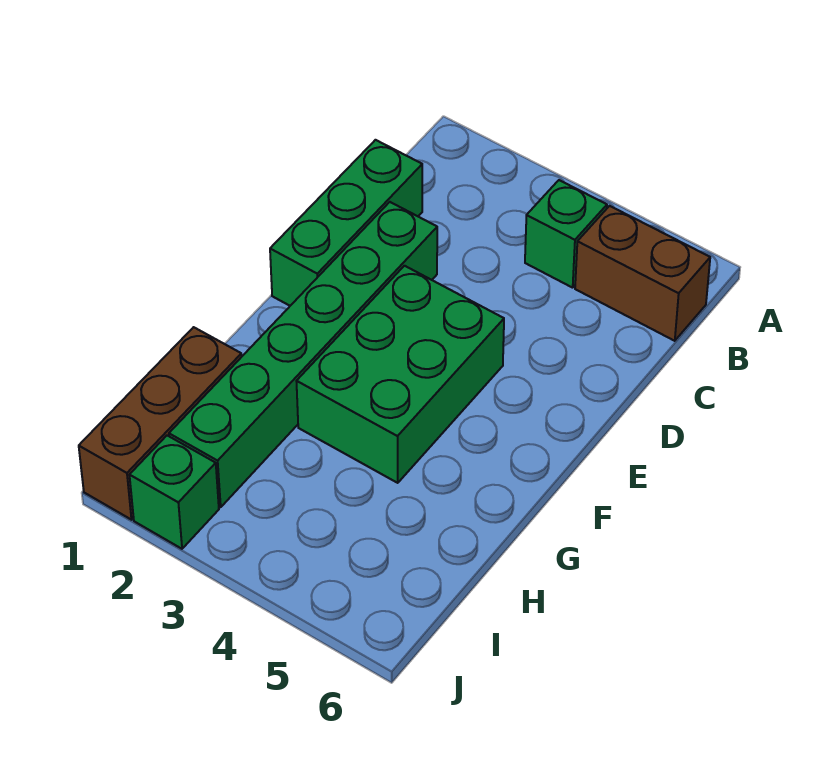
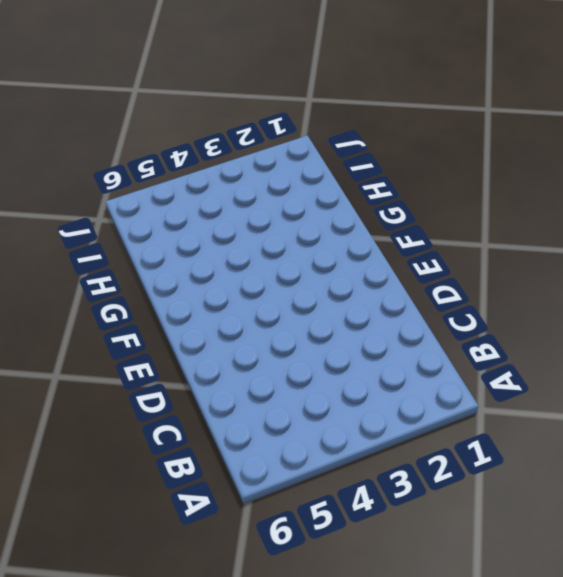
none -> green 1x1 brick [525,180,607,288]
none -> brown 1x2 brick [575,206,710,341]

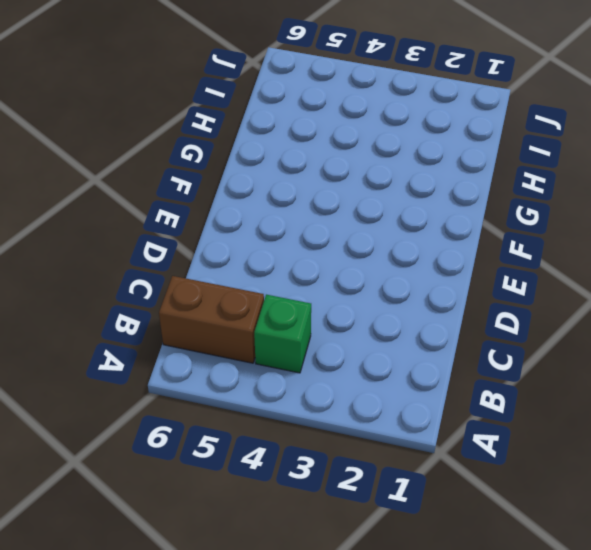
none -> green 1x3 brick [270,140,422,306]
none -> green 1x6 brick [169,202,437,507]

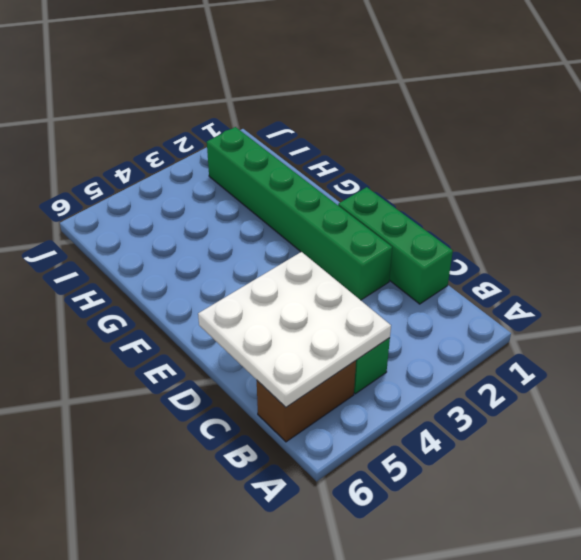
white 3x3 plate [198,252,391,407] -> none
none -> green 2x3 brick [296,266,504,483]
none -> brown 1x3 brick [79,327,242,520]

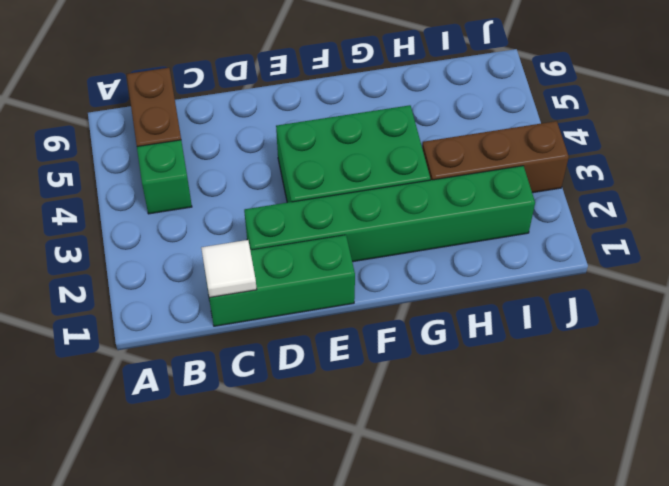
white 1x1 tile [201,240,257,298] -> none
brown 1x3 brick [422,121,569,193] -> brown 1x3 brick moved to [79,327,242,520]
none -> green 1x1 brick [130,435,219,549]

